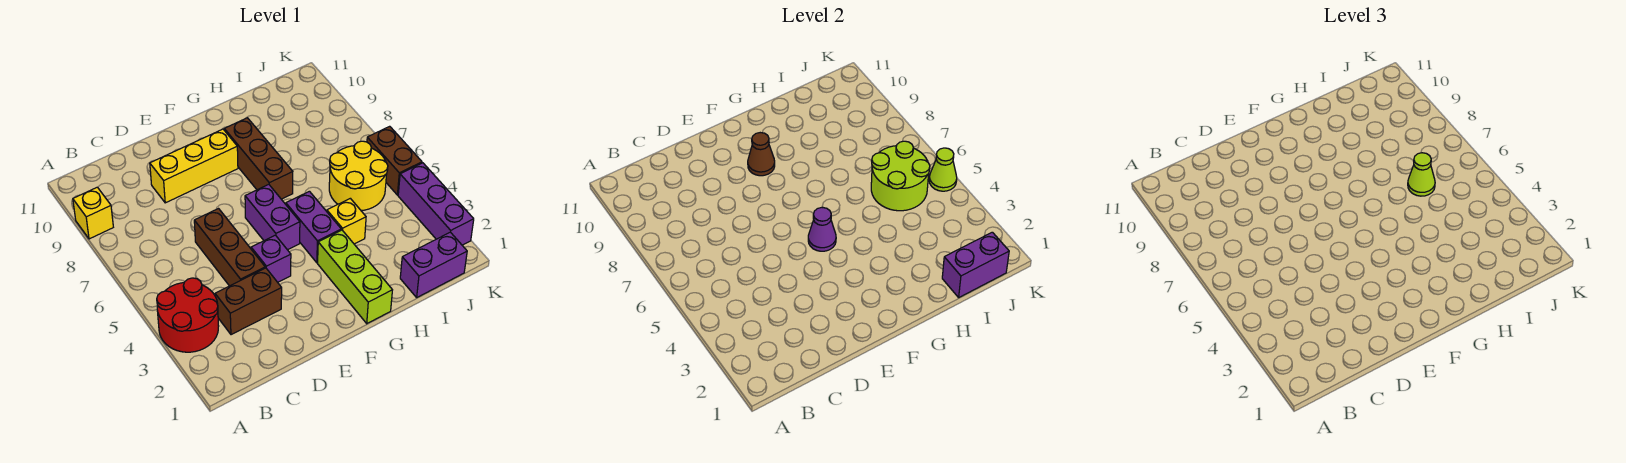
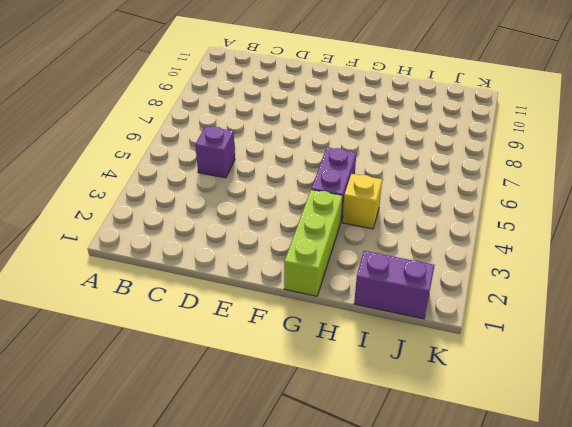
purple 1x1 brick [195,126,235,178] -> purple 1x1 brick moved to [251,235,291,282]
none -> red 2x2 round brick [157,278,219,352]
none -> yellow 1x1 brick [73,187,113,239]
none -> brown 1x2 brick [215,268,282,335]

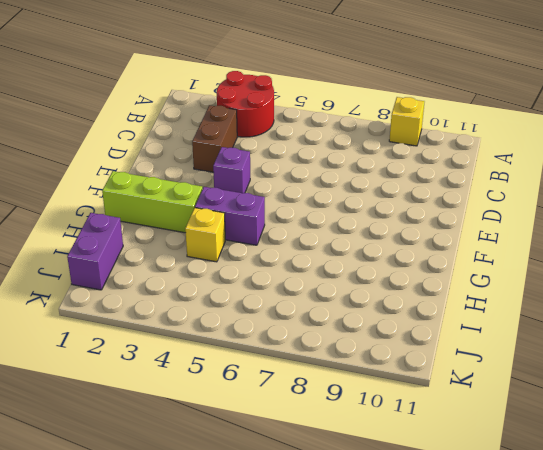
none -> brown 1x3 brick [194,209,265,286]
none -> yellow 1x3 brick [150,129,238,203]
none -> purple 1x2 brick [245,184,300,250]

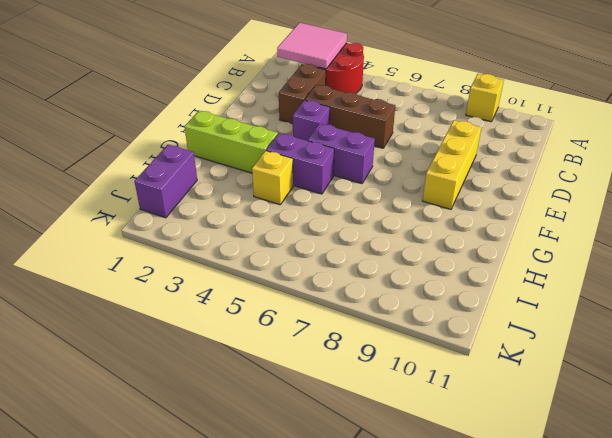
pink 2x2 tile [277,23,347,69] -> none
none -> brown 1x3 brick [224,118,293,199]
none -> yellow 2x2 round brick [329,141,388,211]
none -> purple 1x3 brick [398,163,474,245]

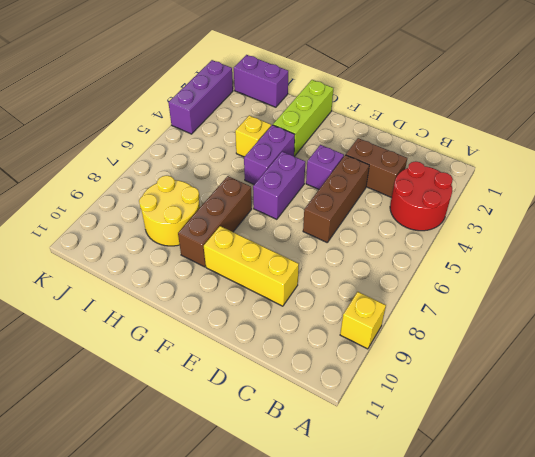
yellow 2x2 round brick [139,176,200,246] -> yellow 2x2 round brick moved to [329,141,388,211]
none -> brown 1x2 brick [367,126,422,195]
none -> purple 1x1 cone [808,208,836,251]
none -> brown 1x1 cone [748,133,775,176]

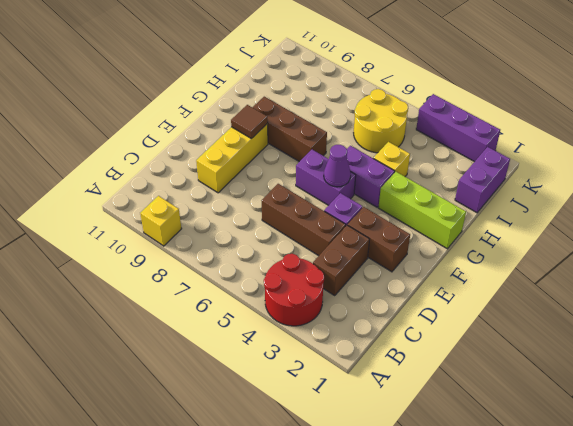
brown 1x2 brick [348,207,410,272] -> brown 1x2 brick moved to [367,126,422,195]
brown 1x1 tile [231,105,268,139] -> brown 1x1 cone [748,133,775,176]
none -> purple 1x2 brick [942,232,1009,297]
none -> lime 2x2 round brick [871,141,930,211]
none -> lime 1x1 cone [929,148,957,191]

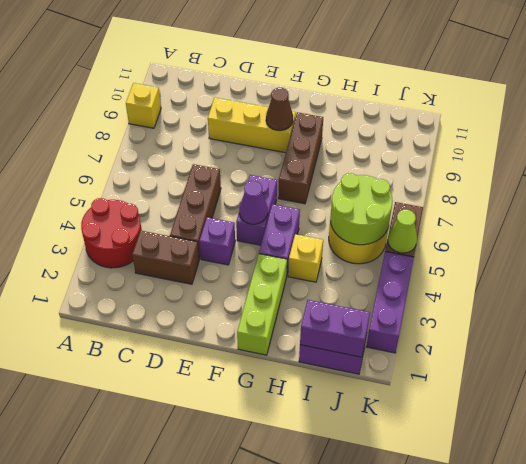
none -> lime 1x1 cone [1408,153,1435,196]

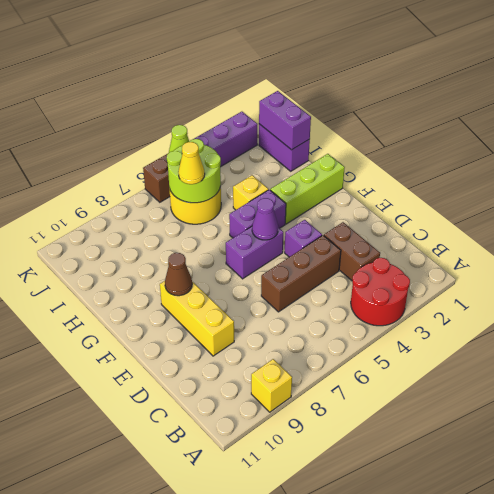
yellow 1x1 cone [178,142,205,184] -> lime 1x1 cone [1408,153,1435,196]
none -> brown 1x3 brick [224,118,293,199]

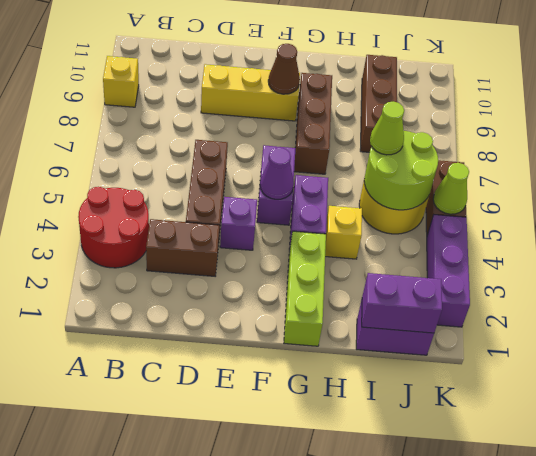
brown 1x3 brick [360,55,397,152] -> none

